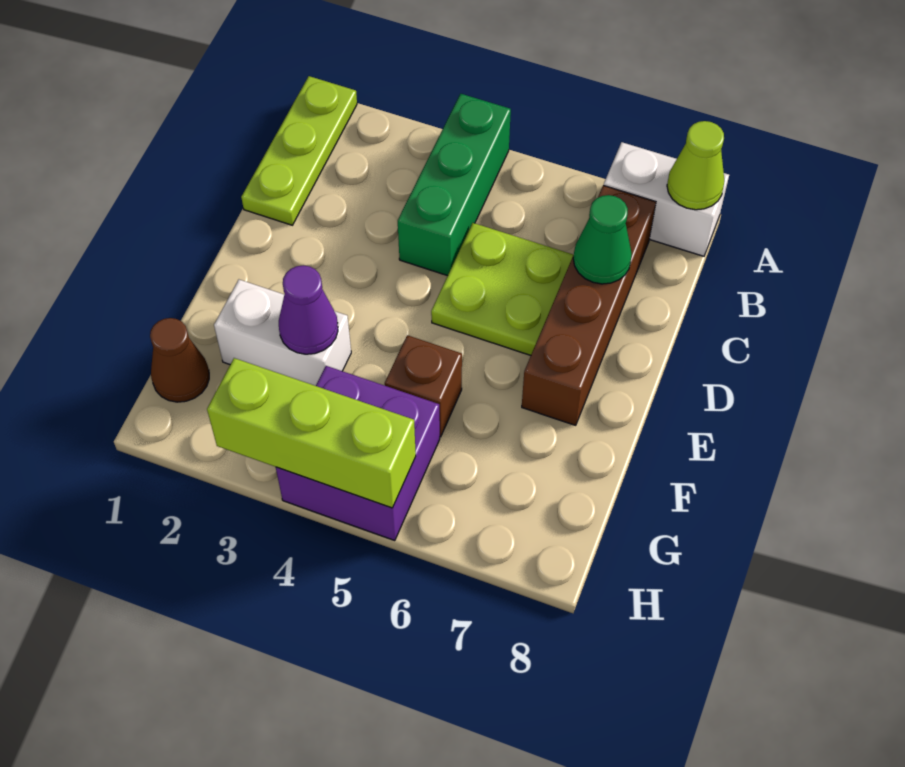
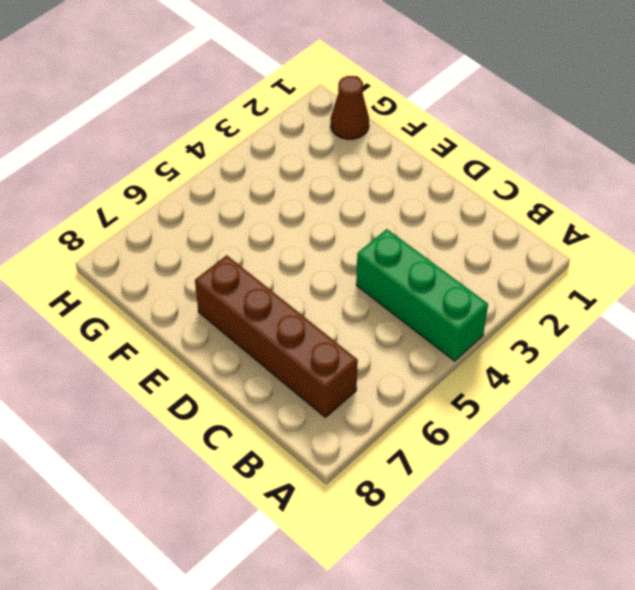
none -> lime 1x3 plate [241,76,357,225]
none -> white 1x2 brick [604,142,729,256]
none -> lime 2x2 plate [431,223,573,355]

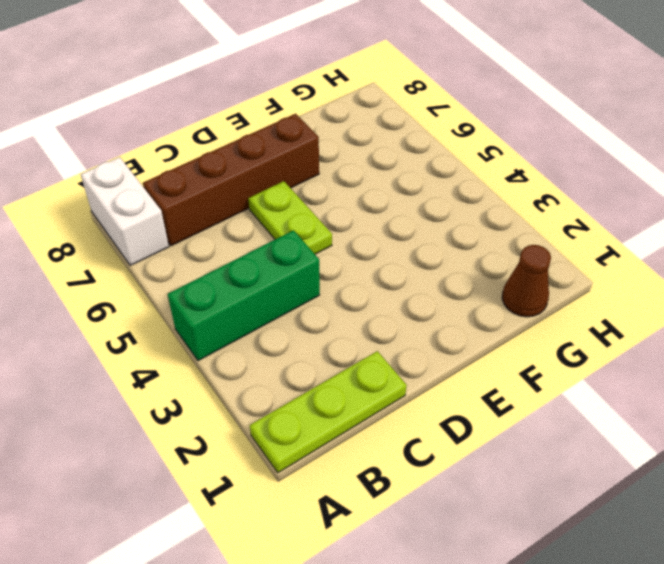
lime 1x2 plate [248,181,332,254] -> lime 2x2 plate [431,223,573,355]
none -> white 1x2 brick [214,280,351,386]
none -> brown 1x1 brick [385,335,462,437]
none -> purple 2x2 brick [276,366,440,541]

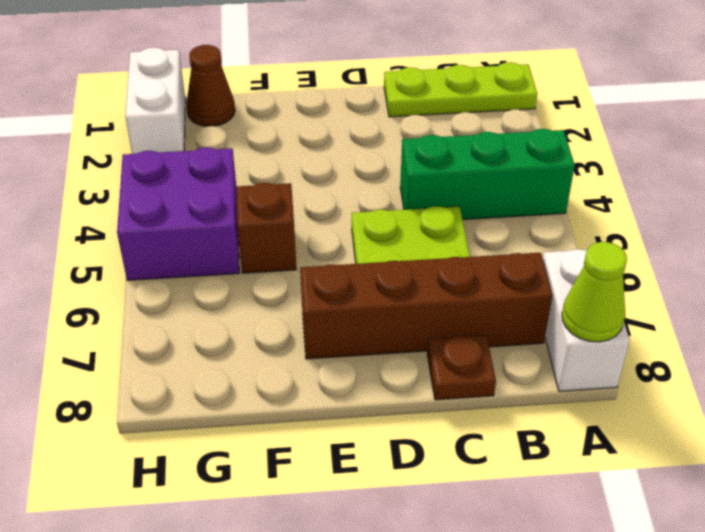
brown 1x1 plate [427,335,496,400] -> none
white 1x2 brick [125,48,185,154] -> white 1x2 brick moved to [214,280,351,386]
none -> green 1x1 cone [573,195,632,284]
none -> purple 1x1 cone [279,265,338,354]
none -> lime 1x3 brick [207,358,416,508]

